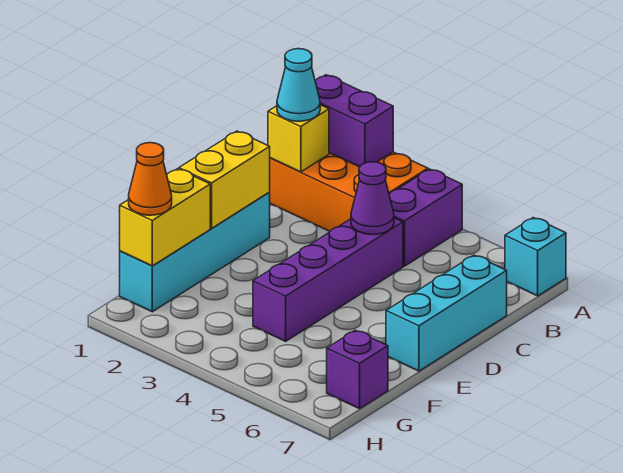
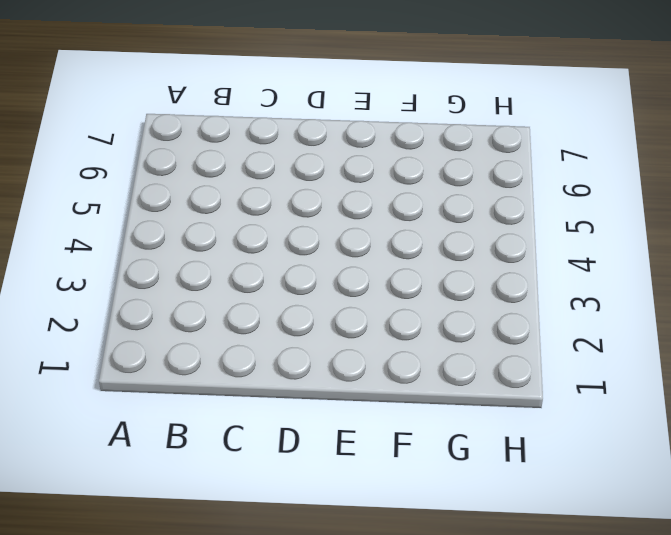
none -> orange 2x3 brick [270,152,428,231]
none -> purple 1x2 brick [389,169,462,266]
none -> cyan 1x1 brick [505,218,566,296]

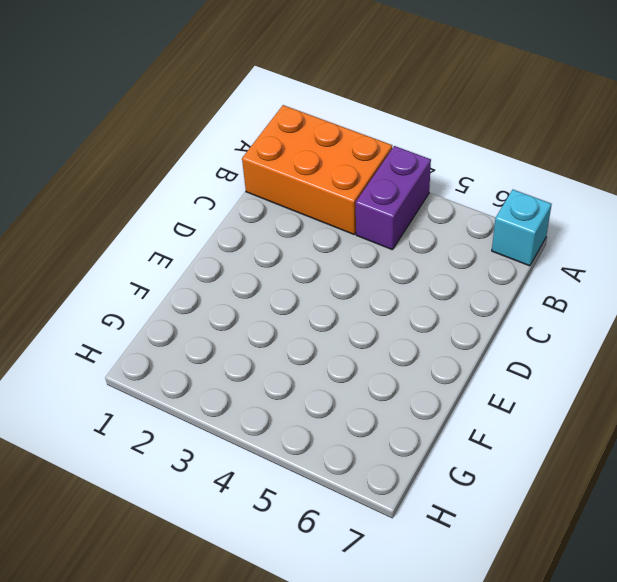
none -> purple 1x4 brick [253,218,403,341]
none -> cyan 1x3 brick [386,255,507,371]
none -> cyan 1x4 brick [120,192,270,312]

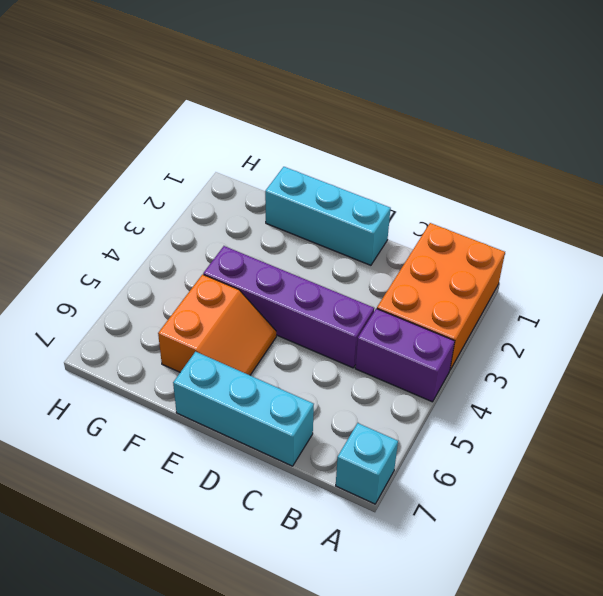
cyan 1x3 brick [265,167,391,265] -> cyan 1x4 brick [120,192,270,312]
orange 2x2 slope [158,274,276,375] -> none
none -> purple 1x1 brick [327,330,388,409]
none -> purple 1x2 brick [315,75,393,167]
none -> yellow 1x1 brick [268,105,329,172]

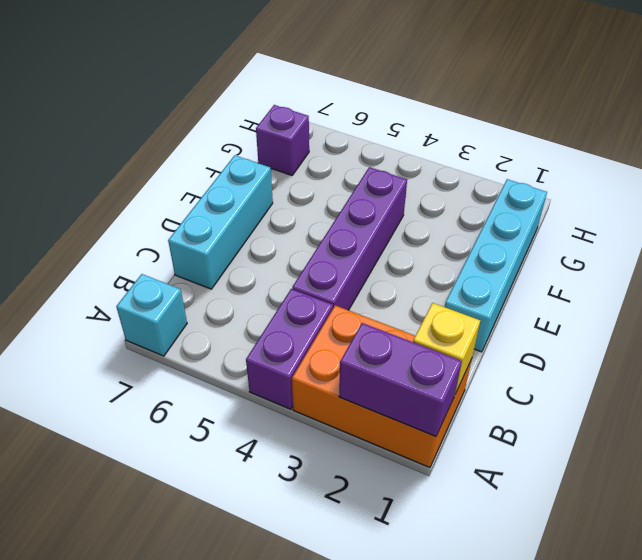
none -> purple 1x1 cone [351,162,394,234]
none -> yellow 1x2 brick [179,131,270,228]
none -> yellow 1x2 brick [120,169,210,266]

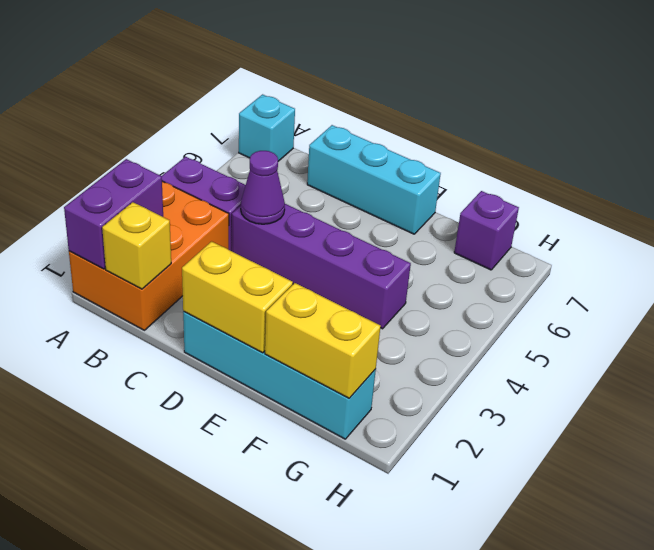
none -> cyan 1x1 cone [277,49,320,121]
none -> orange 1x1 cone [129,143,172,215]

